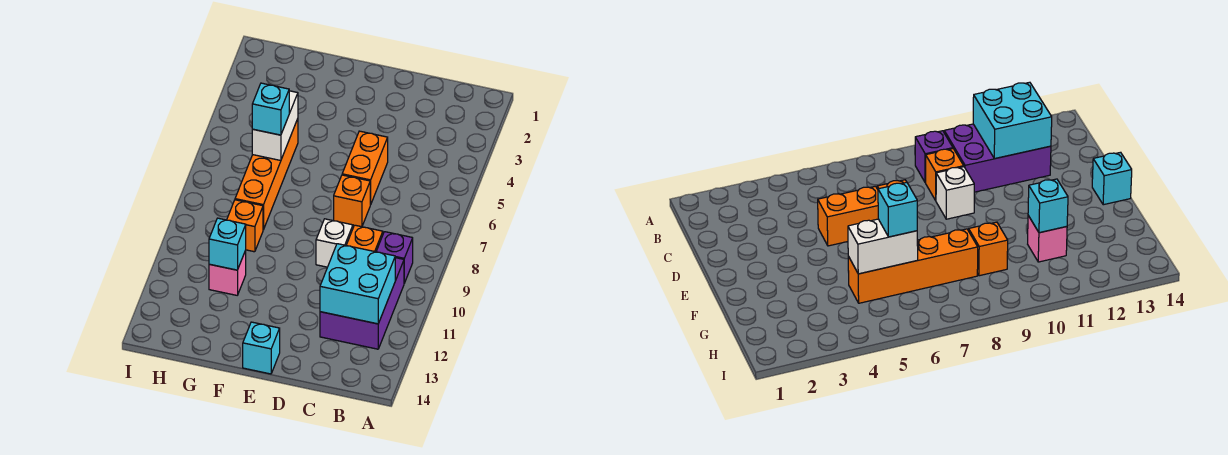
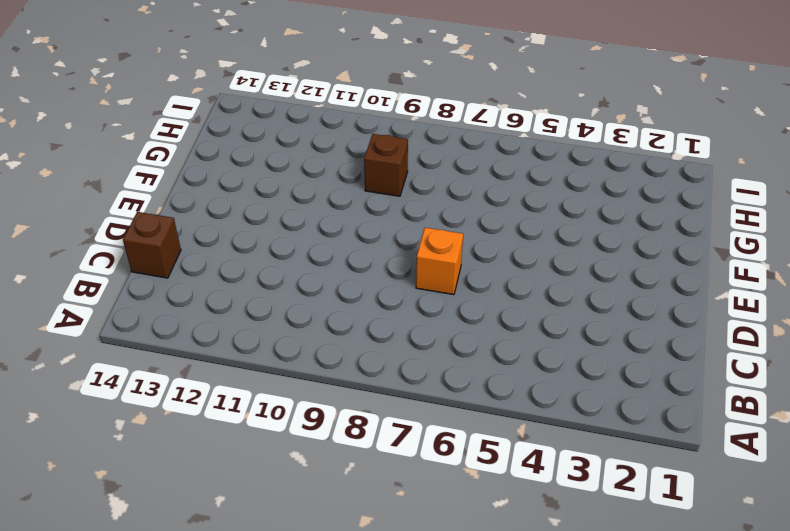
brown 1x1 brick [123,212,181,278] -> none
brown 1x1 brick [364,134,408,196] -> orange 1x1 brick [227,200,263,252]
none -> purple 1x1 brick [376,232,413,283]
none -> purple 2x3 brick [320,258,404,349]
none -> orange 1x1 brick [346,225,383,252]

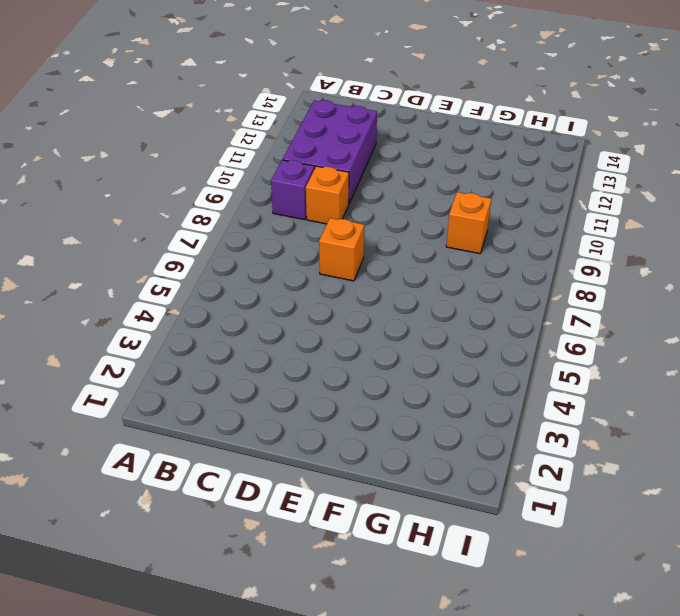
none -> orange 1x2 brick [342,131,388,205]
none -> white 1x1 brick [316,219,353,267]
none -> cyan 1x1 brick [243,322,280,374]

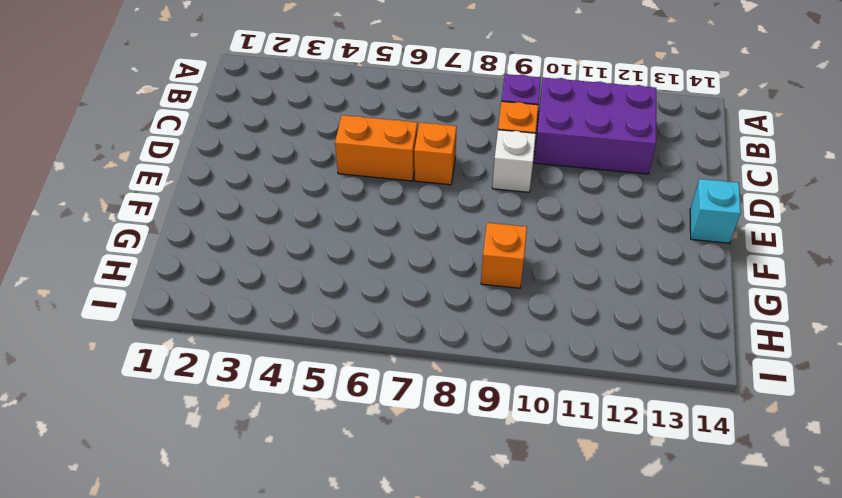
none -> orange 1x4 brick [235,119,298,230]
none -> pink 1x1 brick [209,251,246,295]
none -> cyan 2x2 brick [320,244,395,324]

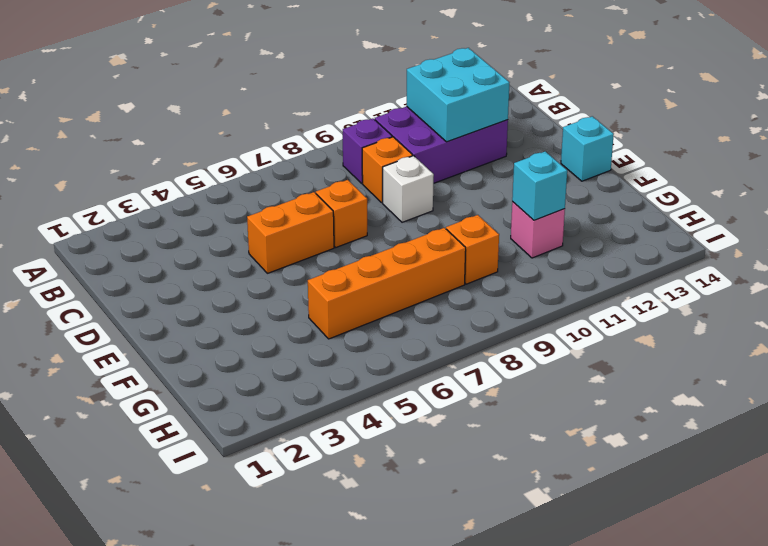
none -> white 1x2 brick [252,91,298,161]
none -> cyan 1x1 brick [252,83,289,135]

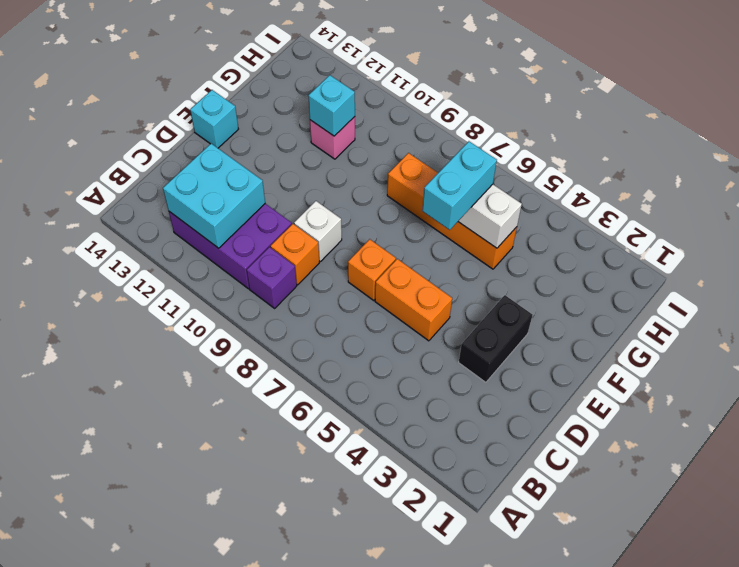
black 1x2 brick [459,295,533,382] -> none
cyan 1x2 brick [422,141,497,230] -> cyan 1x1 brick [252,83,289,135]
none -> orange 1x1 brick [227,200,263,252]

